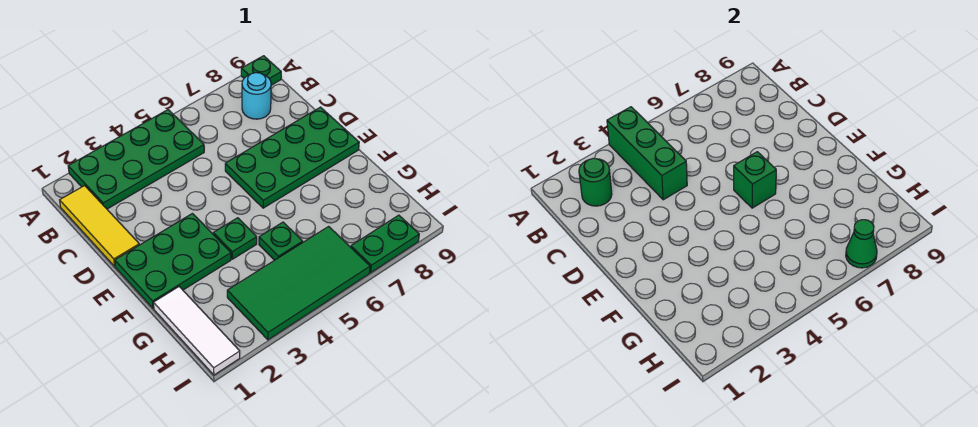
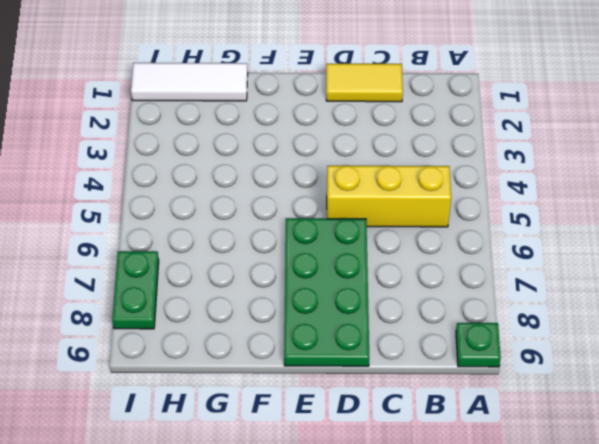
yellow 1x3 brick [327,166,451,227] -> green 2x4 plate [68,110,204,209]
yellow 1x2 tile [326,64,403,102] -> yellow 1x3 tile [60,186,139,266]
none -> cyan 1x1 round brick [242,73,271,119]
none -> green 2x3 plate [115,214,231,309]
none -> green 1x1 plate [213,218,257,259]

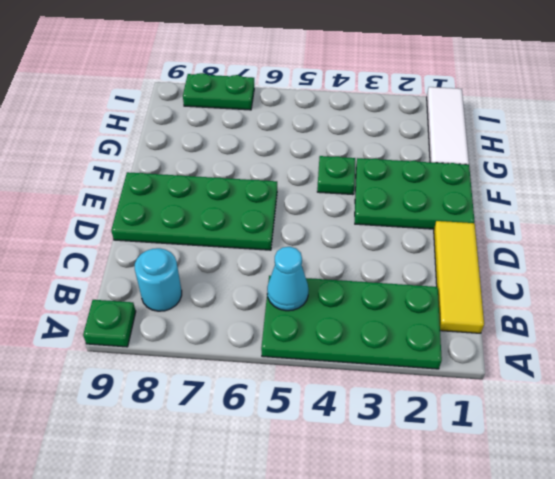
cyan 1x1 cone [267,247,308,311] -> none
none -> green 1x1 plate [259,222,303,260]
none -> green 2x4 tile [227,226,370,340]
none -> green 1x3 brick [607,107,687,200]

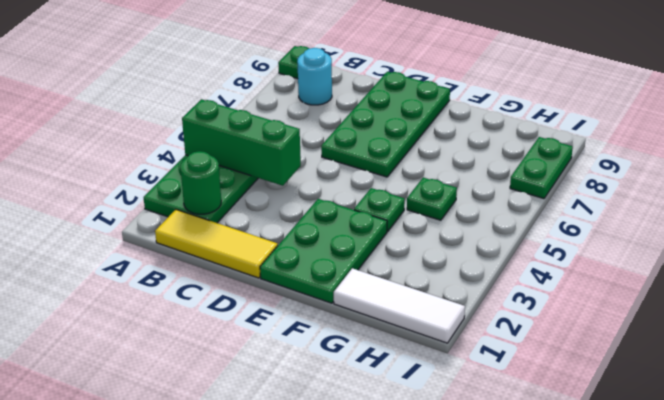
none -> green 2x4 tile [227,226,370,340]
none -> green 1x1 brick [734,152,776,208]
none -> green 1x1 cone [846,220,877,268]

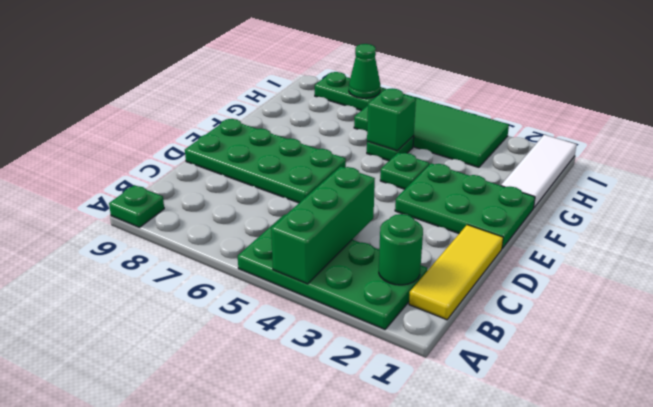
green 1x1 brick [367,88,416,151] -> green 1x1 brick moved to [734,152,776,208]
none -> cyan 1x1 round brick [242,73,271,119]

